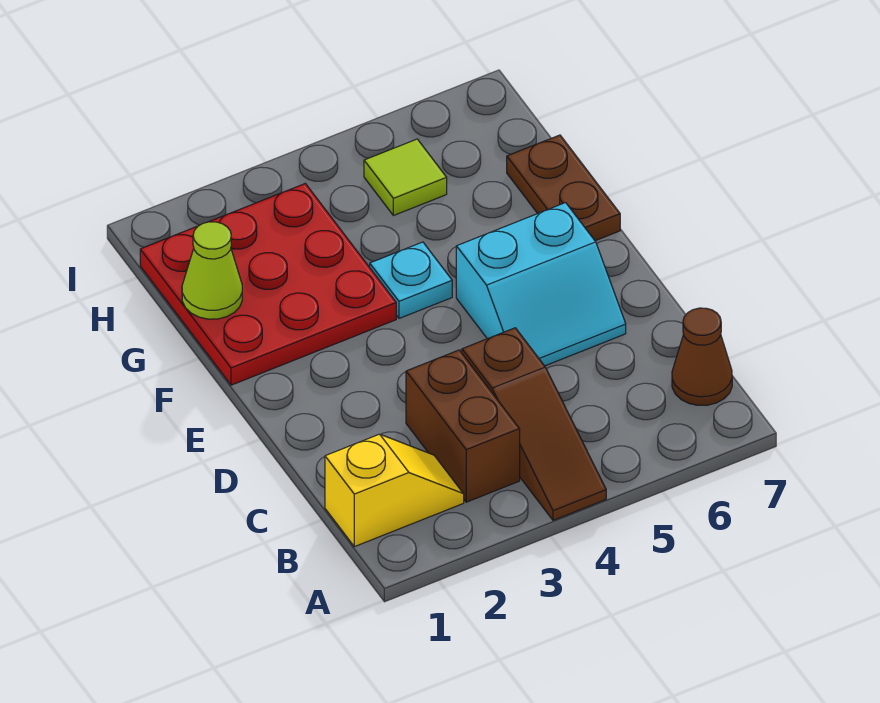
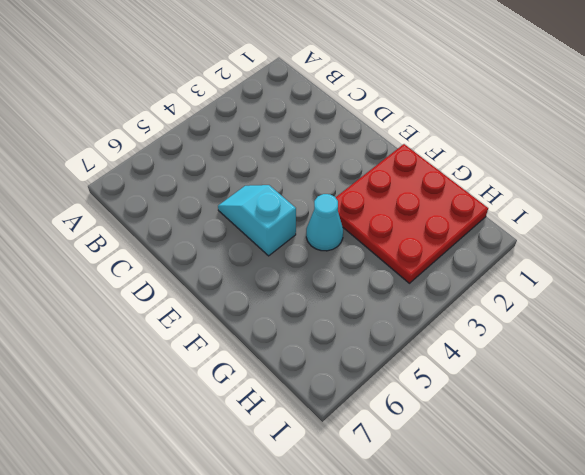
cyan 1x2 slope [218,185,296,256] -> cyan 2x2 slope [456,203,626,366]
cyan 1x1 cone [306,194,343,251] -> cyan 1x1 plate [370,242,452,318]
none -> brown 1x3 slope [462,328,606,520]
none -> yellow 1x2 slope [325,434,464,547]

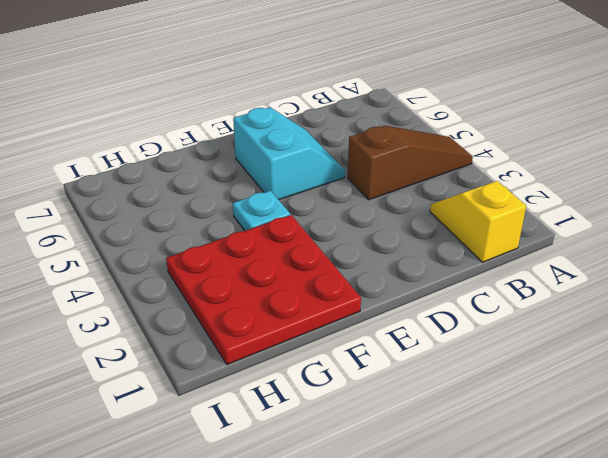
none -> brown 1x2 brick [406,350,520,502]
none -> brown 1x1 cone [672,308,732,405]

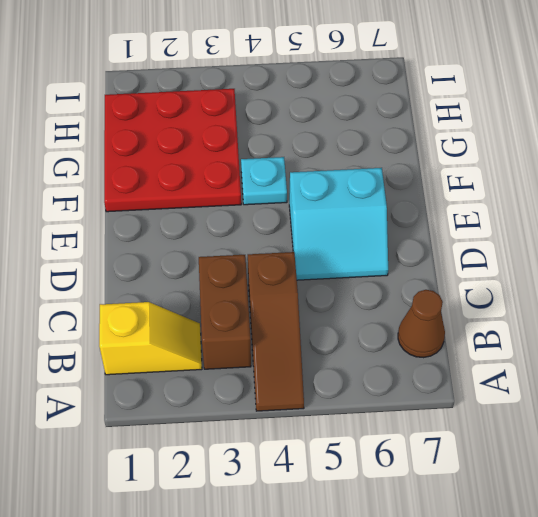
none -> brown 1x2 plate [507,135,620,241]
none -> lime 1x1 tile [364,139,447,216]

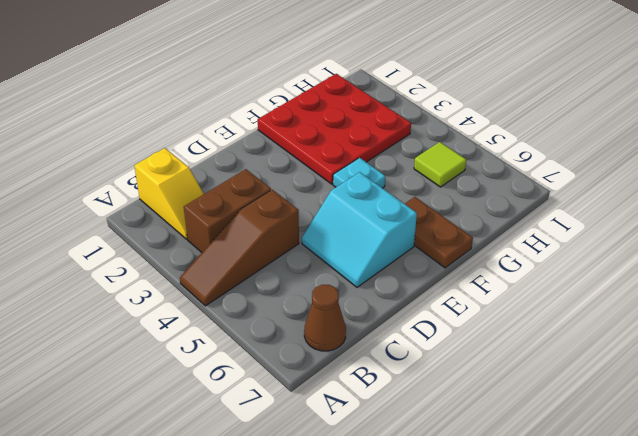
brown 1x2 plate [405,197,473,268] -> brown 1x2 plate turned to [507,135,620,241]
none -> lime 1x1 cone [182,222,242,319]

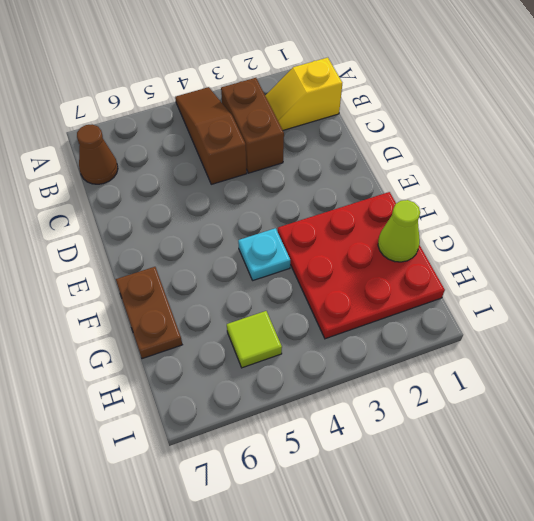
none -> cyan 2x2 slope [456,203,626,366]

